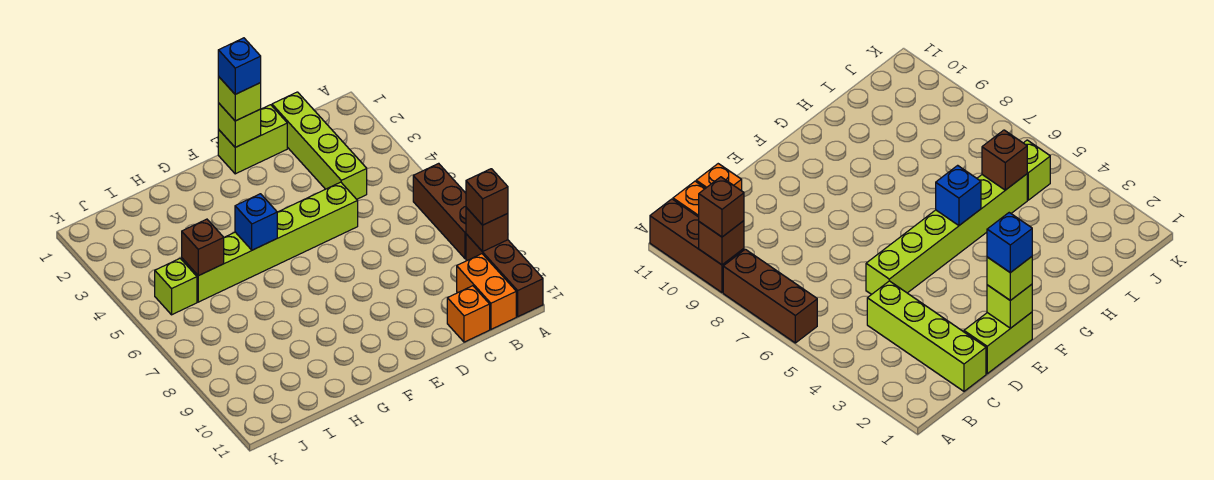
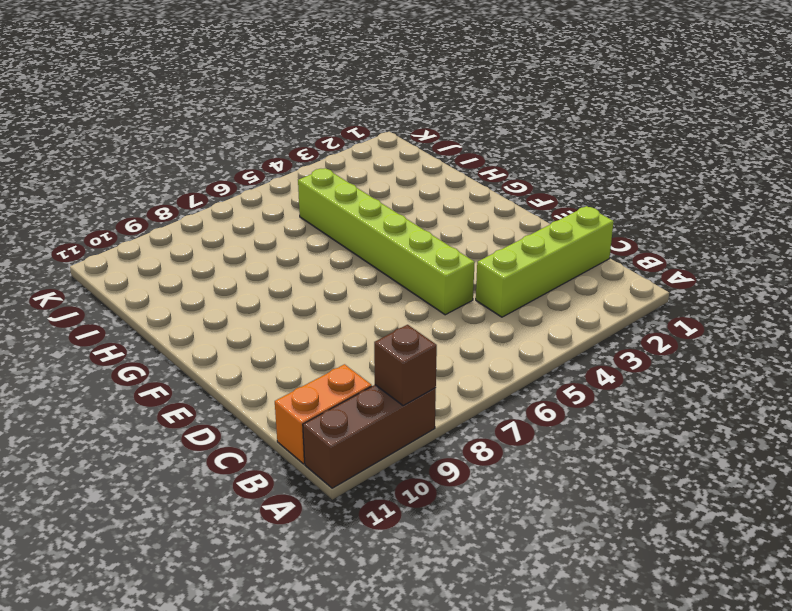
none -> brown 1x3 brick [413,163,466,259]
none -> orange 1x1 brick [447,286,490,342]
none -> lime 1x2 brick [218,105,287,174]

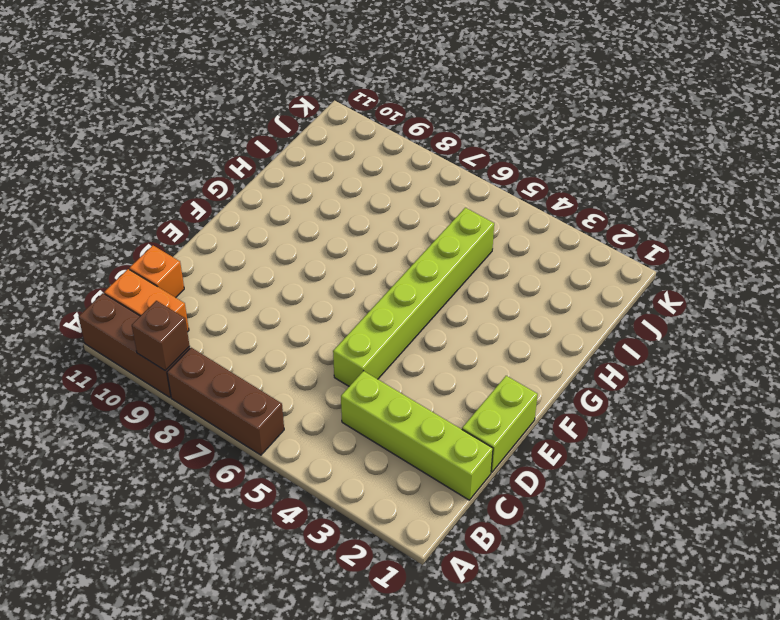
none -> lime 1x1 brick [155,258,197,315]
none -> lime 1x1 brick [218,103,261,147]
none -> blue 1x1 brick [235,194,277,250]

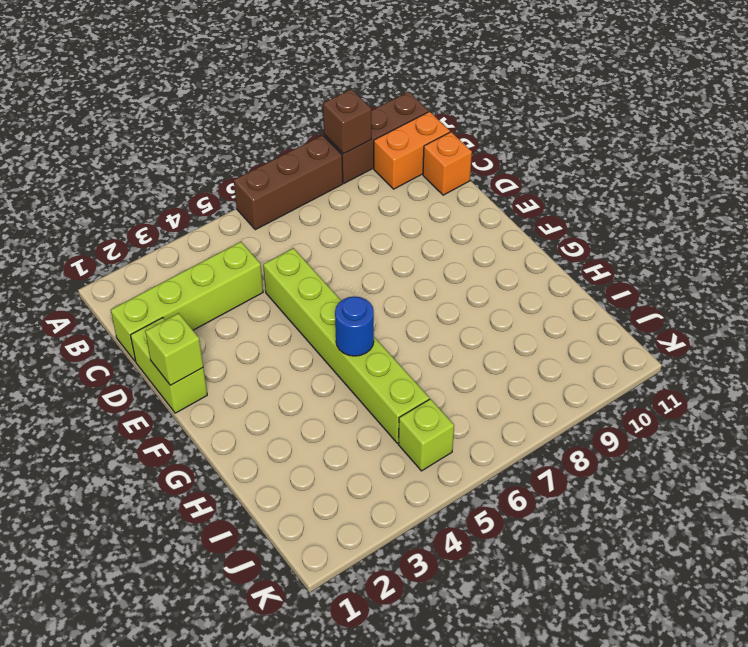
blue 1x1 round brick [335,297,374,356] -> blue 1x1 brick [235,194,277,250]
none -> brown 1x1 brick [182,219,224,276]
none -> brown 1x1 brick [466,169,508,225]
none -> lime 1x1 brick [218,77,261,121]

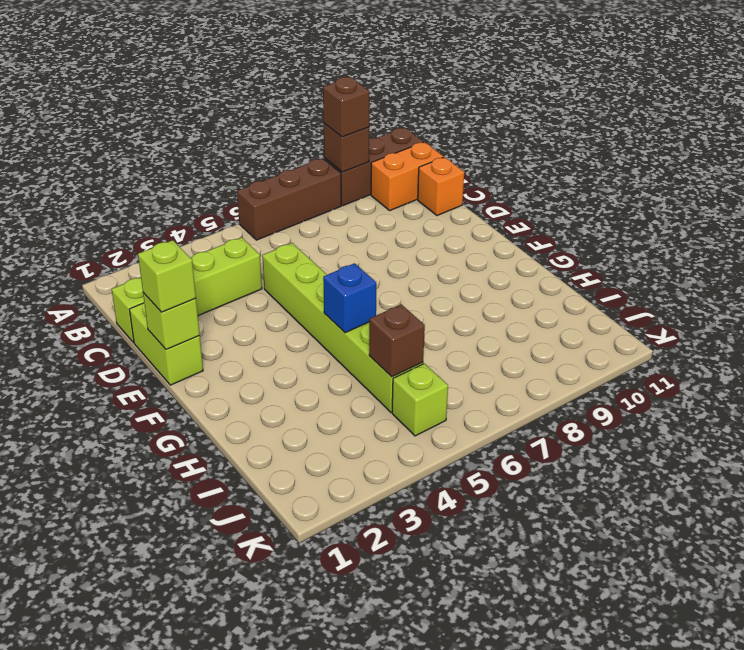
none -> blue 1x1 brick [218,38,261,94]

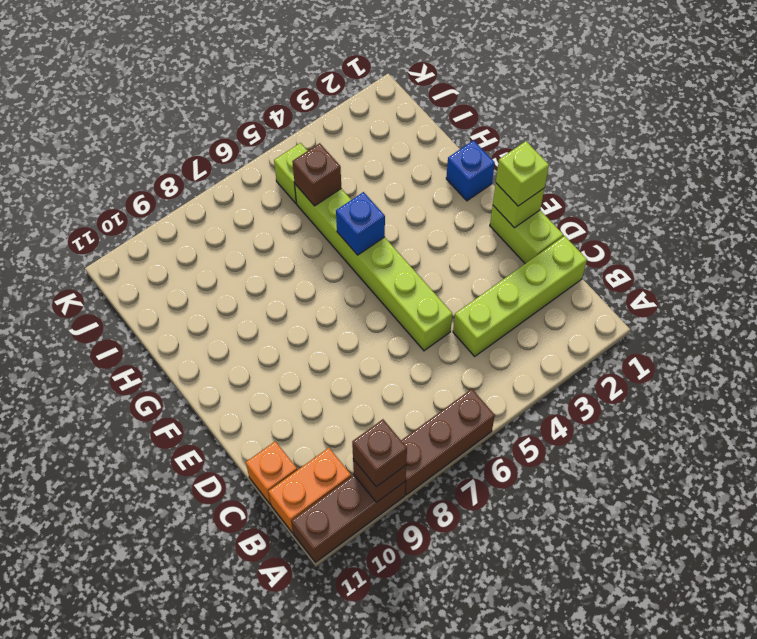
blue 1x1 brick [446,140,495,201] -> blue 1x1 brick moved to [218,38,261,94]

